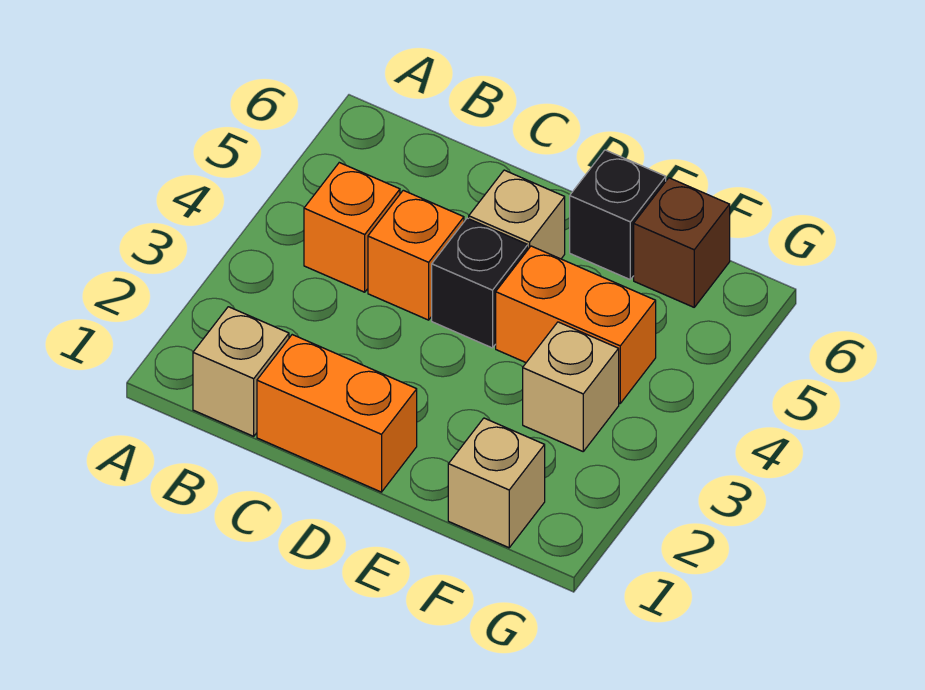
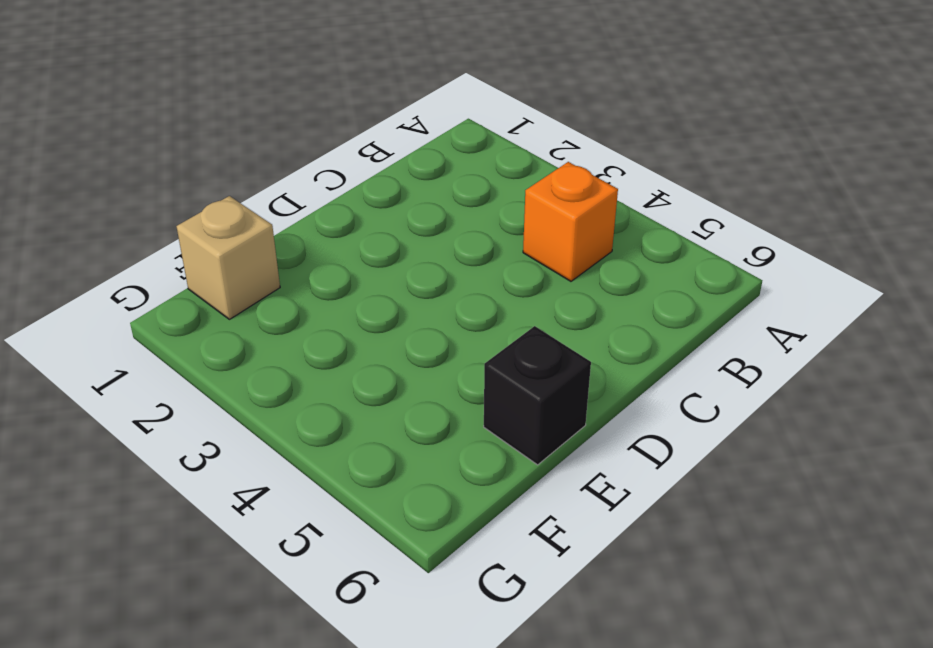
none -> tan 1x1 brick [193,307,289,436]
none -> orange 1x2 brick [257,335,417,492]

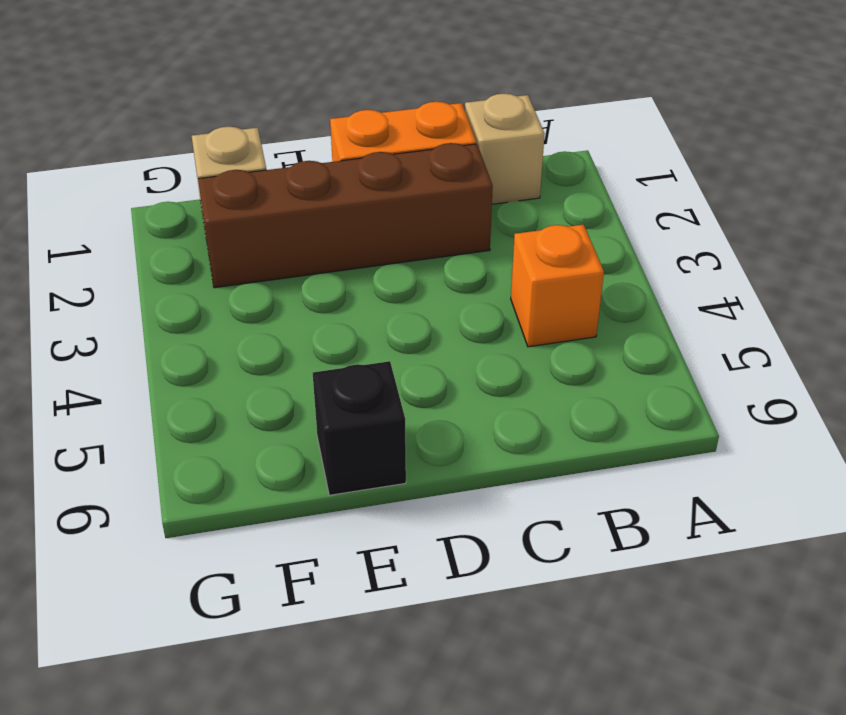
brown 1x4 brick [198,143,493,288] -> none
none -> orange 1x1 brick [368,190,464,320]
none -> black 1x1 brick [432,218,528,348]

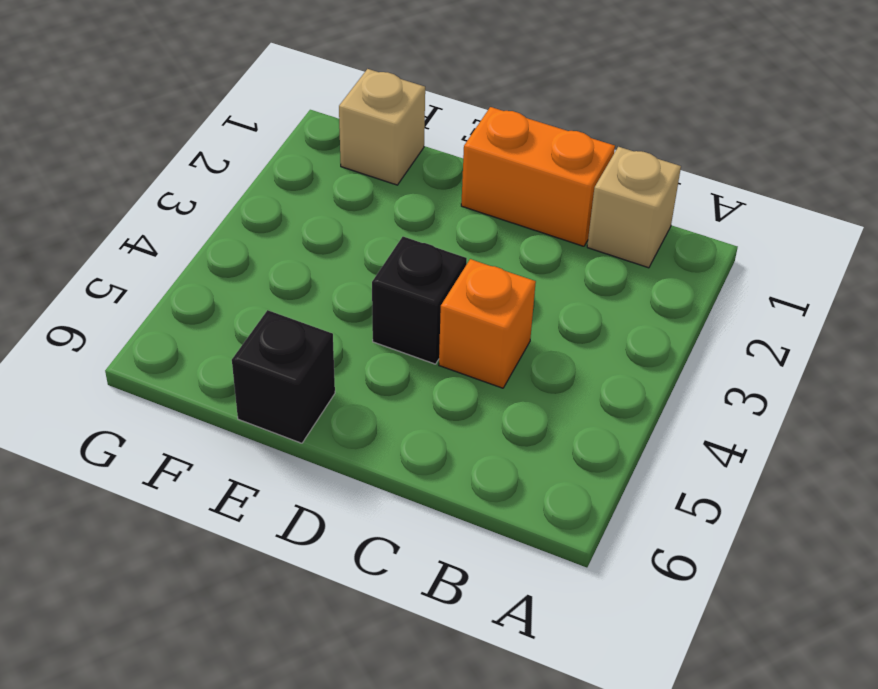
none -> orange 1x1 brick [304,163,400,292]
none -> tan 1x1 brick [469,170,565,259]

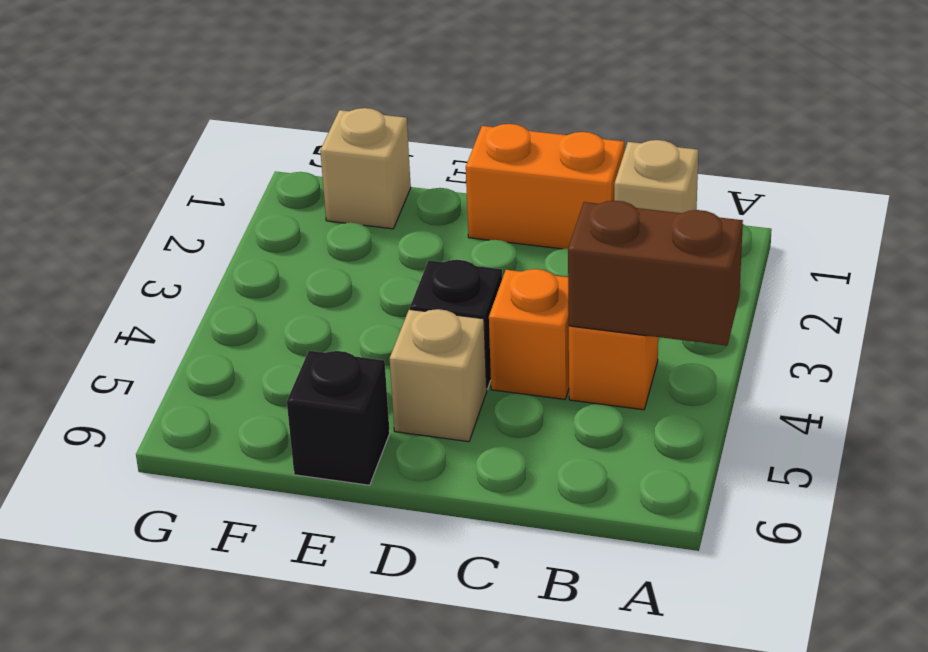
brown 1x2 brick [568,201,743,346] -> none
none -> orange 1x2 brick [496,246,656,403]
none -> tan 1x1 brick [523,322,619,451]

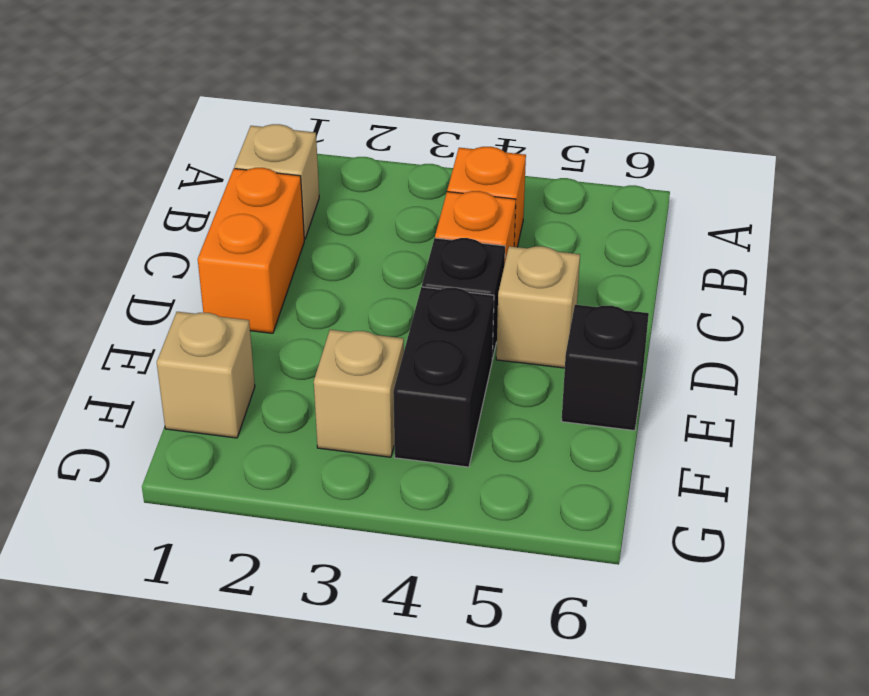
black 1x2 brick [393,287,494,467] -> orange 1x2 brick [496,246,656,403]
none -> brown 1x1 brick [634,178,730,307]

